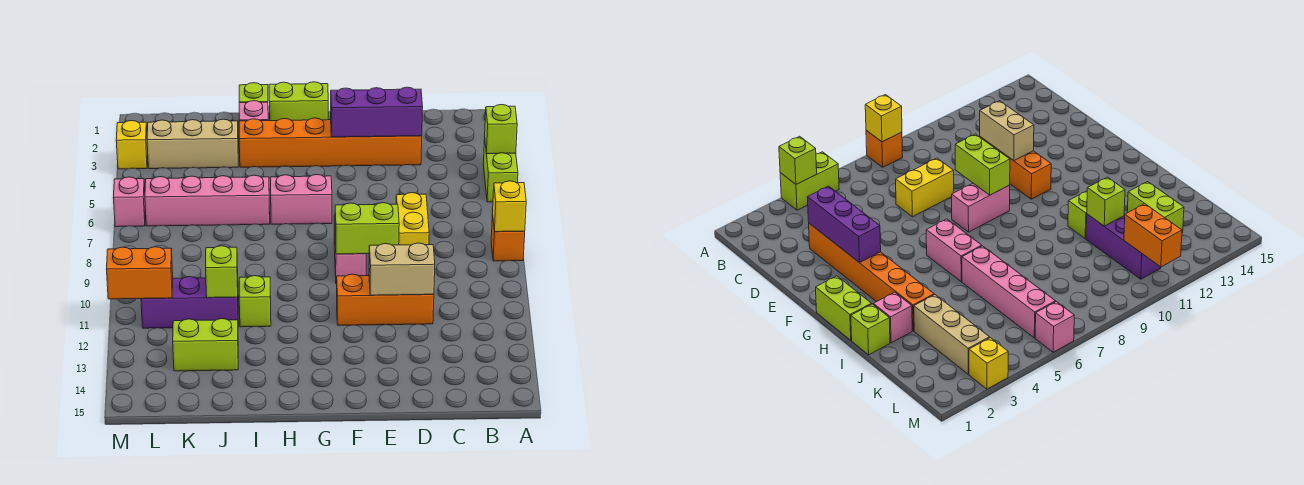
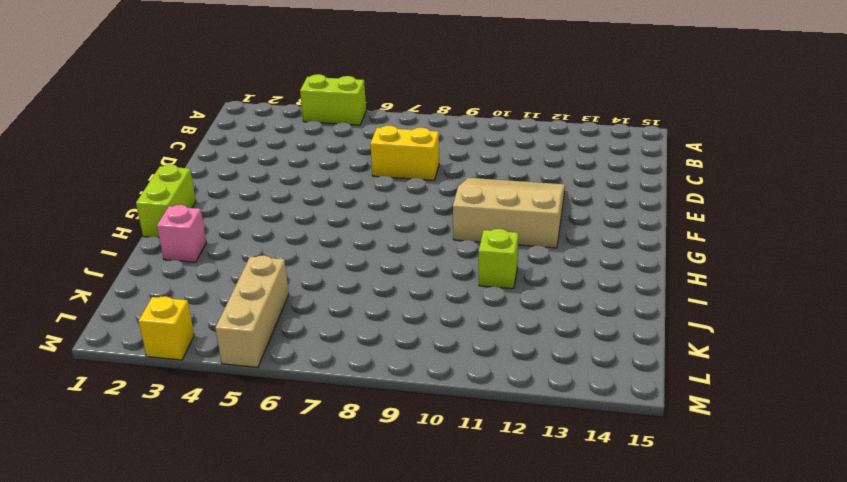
tan 3x3 slope [453,178,565,248] -> orange 1x3 brick [337,274,434,325]
tan 1x3 brick [215,255,289,367] -> tan 1x3 brick moved to [147,119,238,169]
none -> orange 1x1 brick [491,214,525,261]
none -> orange 1x6 brick [239,118,422,167]
none -> pink 1x2 brick [334,215,366,284]

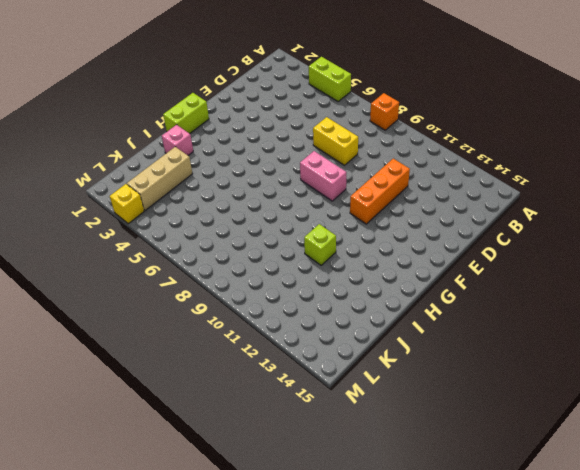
none -> orange 1x6 brick [239,118,422,167]
none -> pink 1x2 brick [270,175,332,224]
none -> lime 1x1 brick [239,83,268,103]

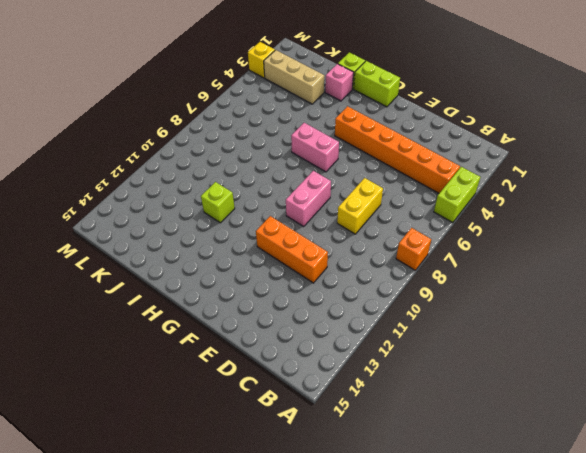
orange 1x6 brick [335,106,460,193] -> orange 1x6 brick moved to [239,118,422,167]
none -> pink 1x4 brick [145,175,270,226]
none -> purple 1x3 brick [141,277,238,328]
none -> lime 1x2 brick [173,319,238,371]

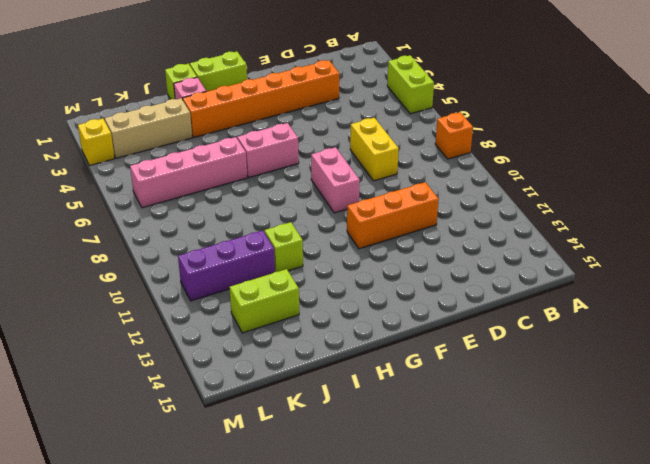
none -> pink 1x1 brick [113,177,145,227]
none -> lime 1x1 brick [485,105,517,154]
none -> yellow 1x1 brick [493,181,526,232]

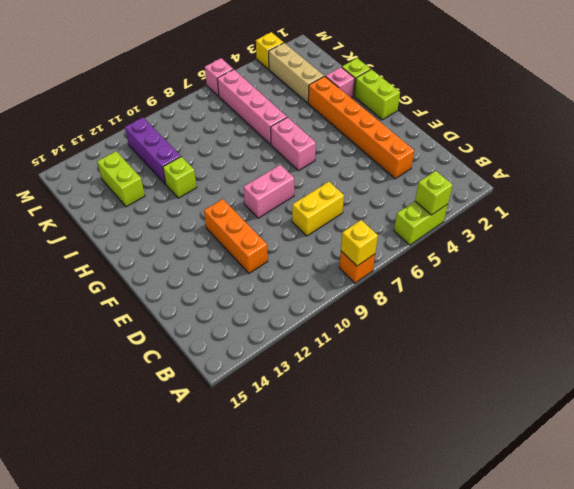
none -> purple 1x3 brick [331,87,423,137]
none -> tan 1x2 brick [369,243,435,295]
none -> lime 1x2 brick [335,203,399,254]

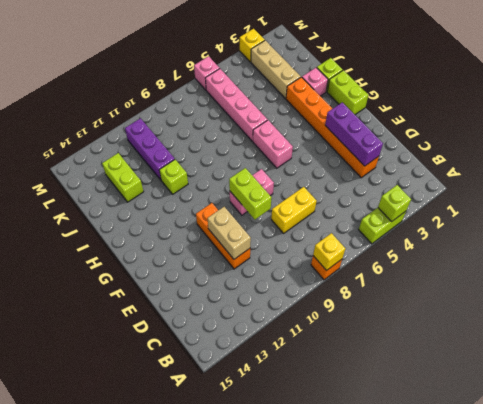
none -> lime 1x1 brick [206,246,238,298]
none -> orange 1x2 brick [106,247,173,299]

